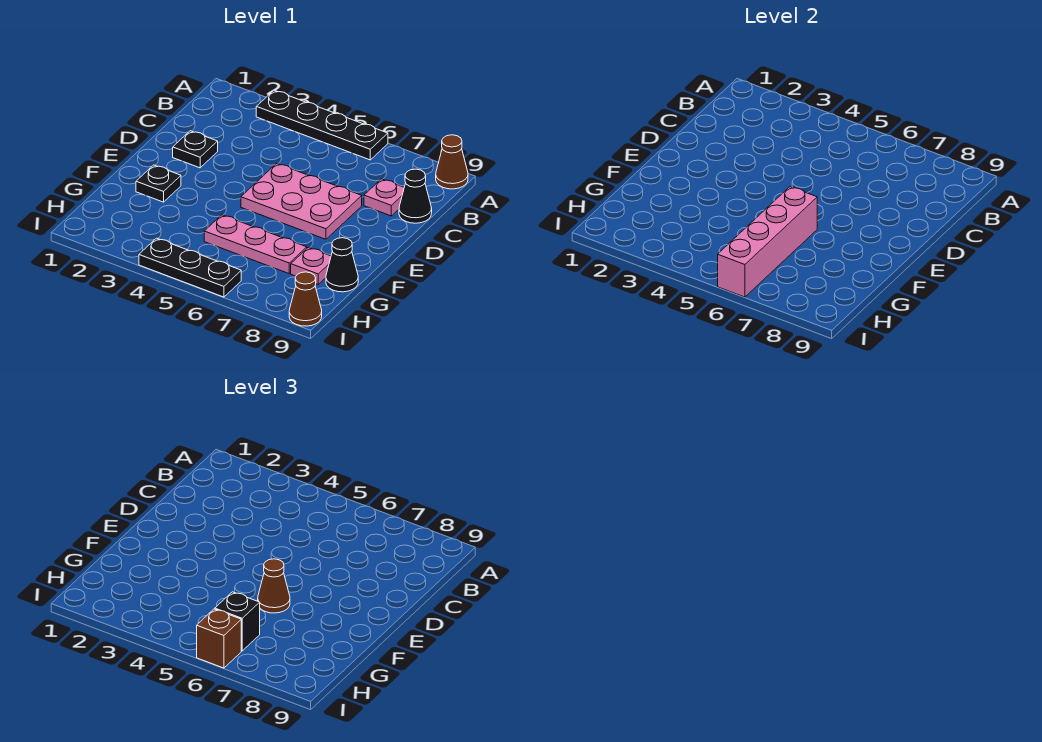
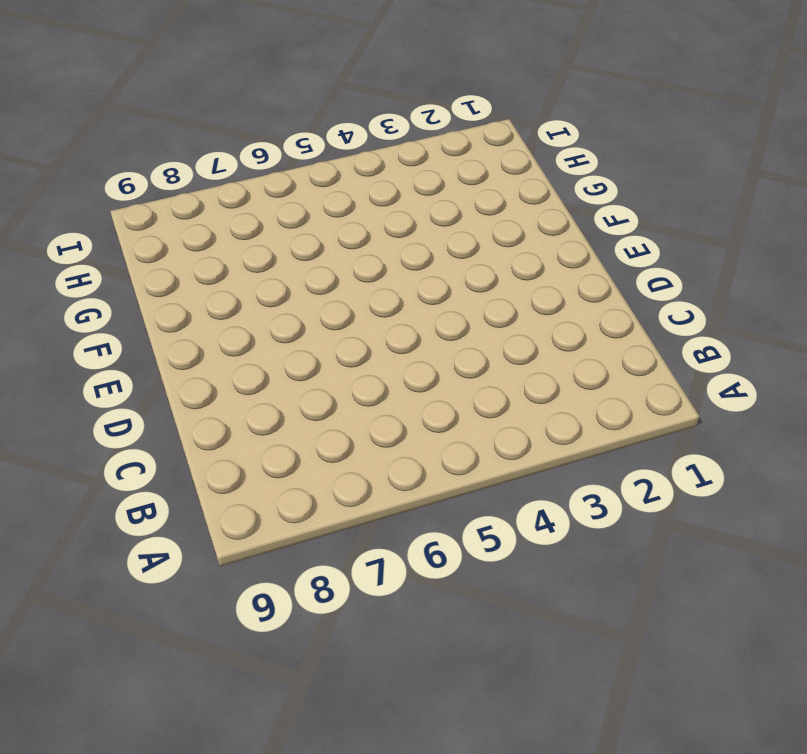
none -> black 1x4 plate [256,90,388,160]
none -> brown 1x1 cone [436,135,468,189]
none -> pink 1x1 plate [364,179,404,216]

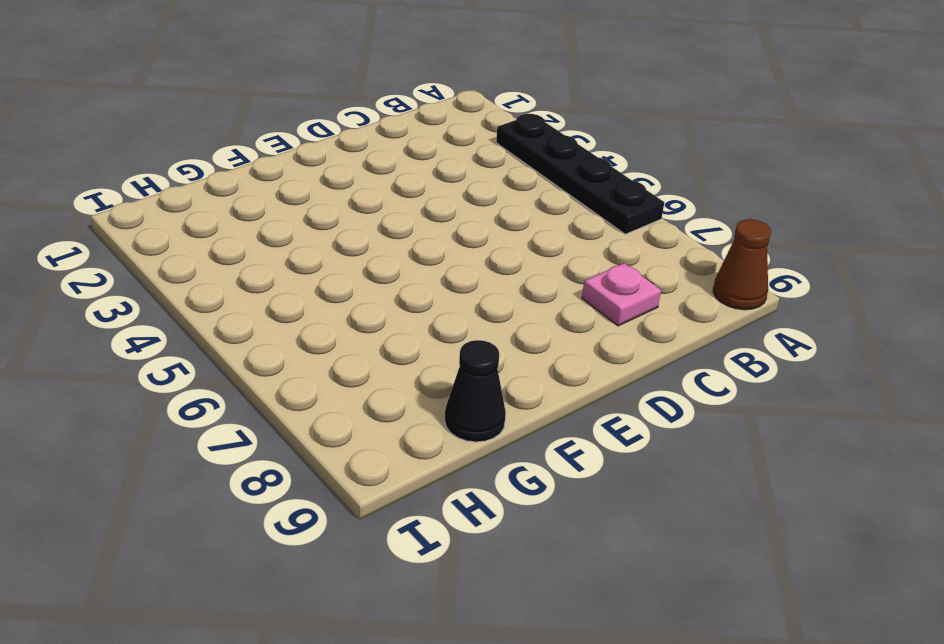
none -> black 1x1 cone [399,169,432,223]
none -> black 1x1 plate [173,131,218,168]
none -> pink 2x3 plate [241,163,362,239]

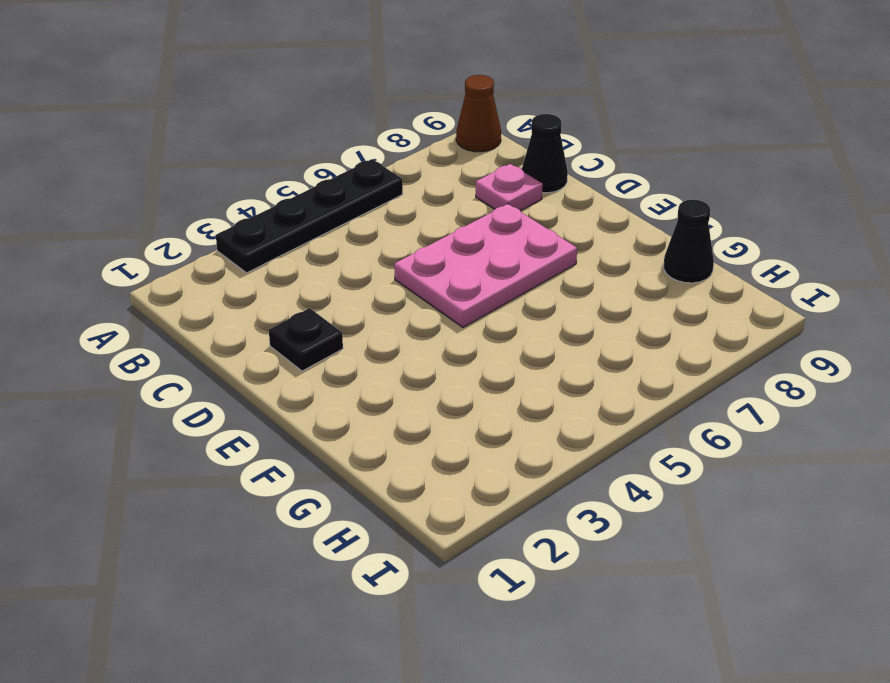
none -> black 1x1 plate [136,165,181,202]
none -> pink 1x3 plate [204,215,307,273]
none -> pink 1x1 plate [291,247,331,284]

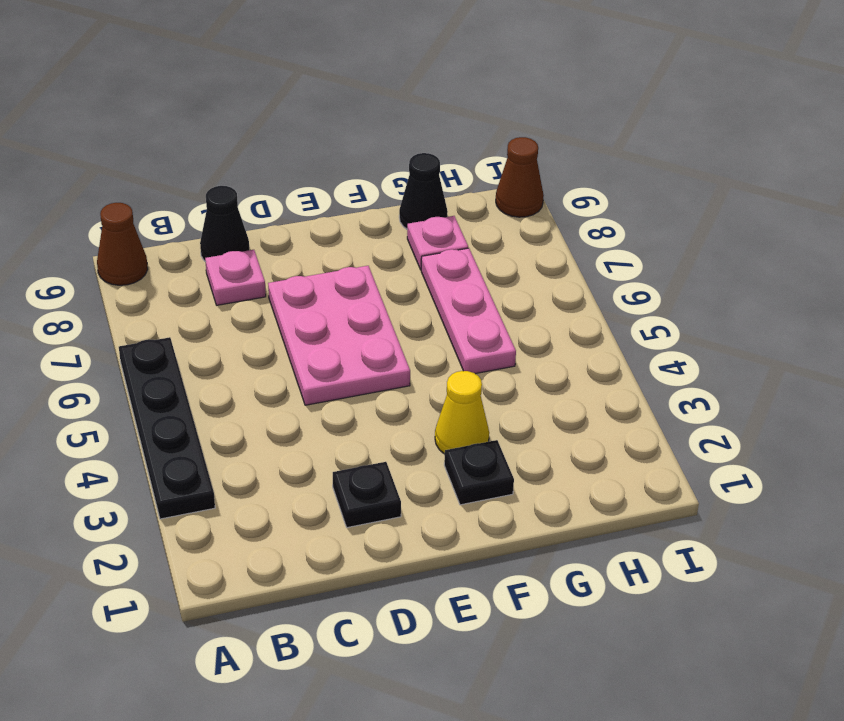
yellow 1x1 cone [435,371,489,454] -> none
none -> black 1x3 plate [139,238,241,297]
none -> pink 1x4 brick [718,187,817,297]
none -> brown 1x1 cone [258,559,290,613]

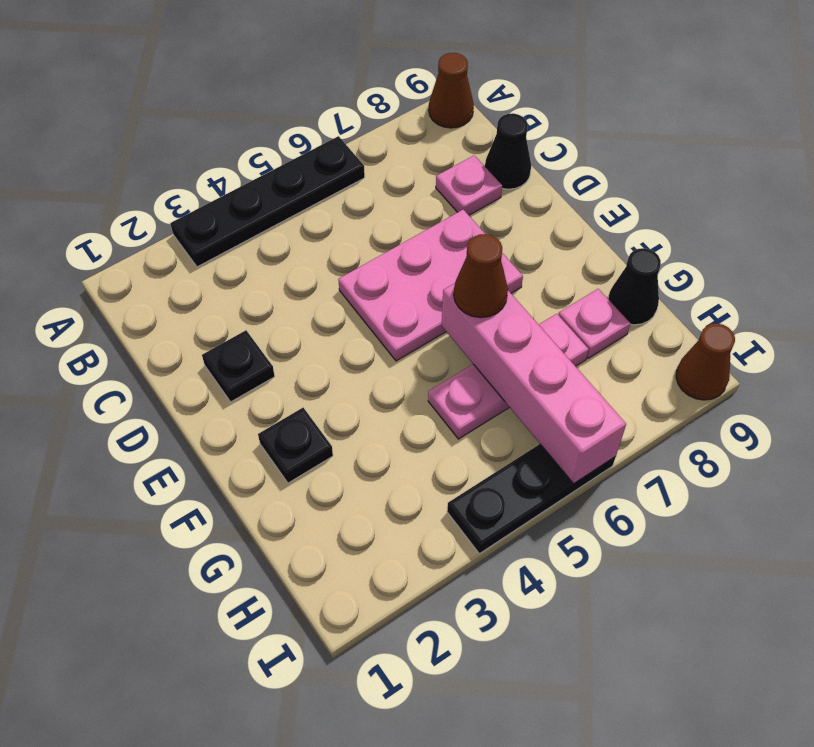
none -> black 1x1 brick [215,592,260,651]
none -> brown 1x1 brick [197,609,241,668]

